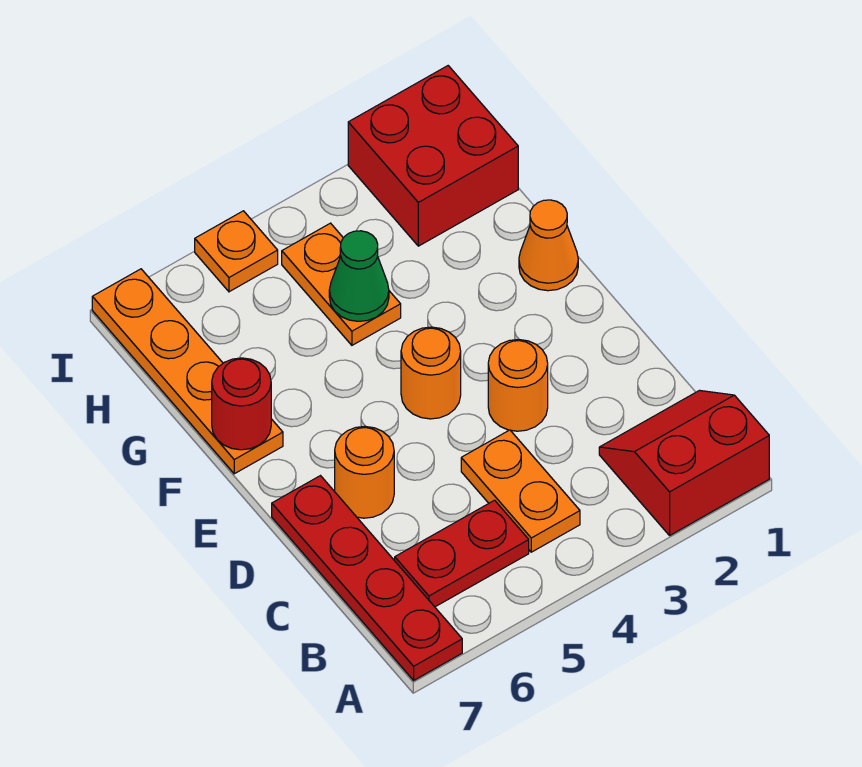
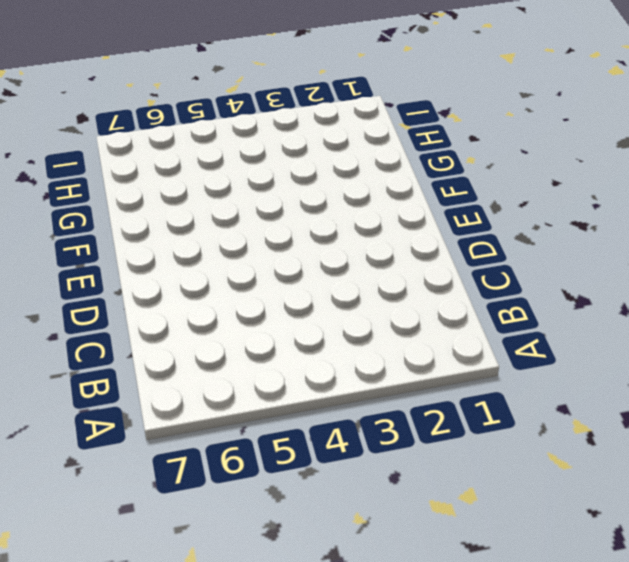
none -> red 2x2 slope [599,390,769,535]
none -> red 1x4 plate [272,476,462,680]
none -> orange 1x2 plate [461,430,580,552]

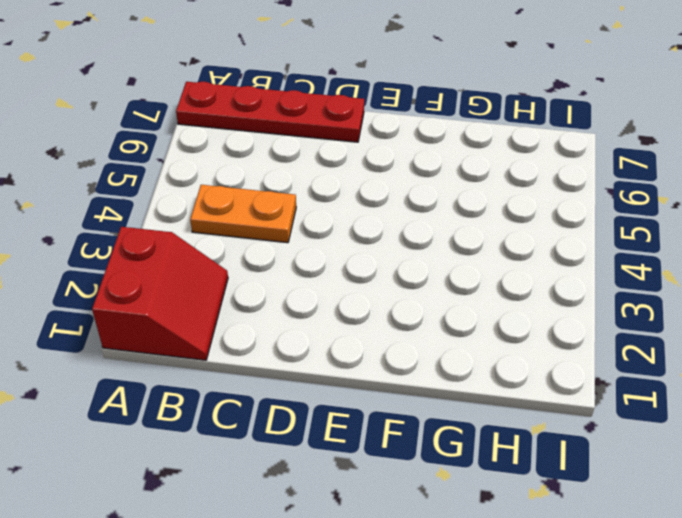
none -> red 1x2 plate [395,500,529,607]
none -> orange 1x1 round brick [488,340,548,431]
none -> orange 1x1 round brick [335,426,394,518]

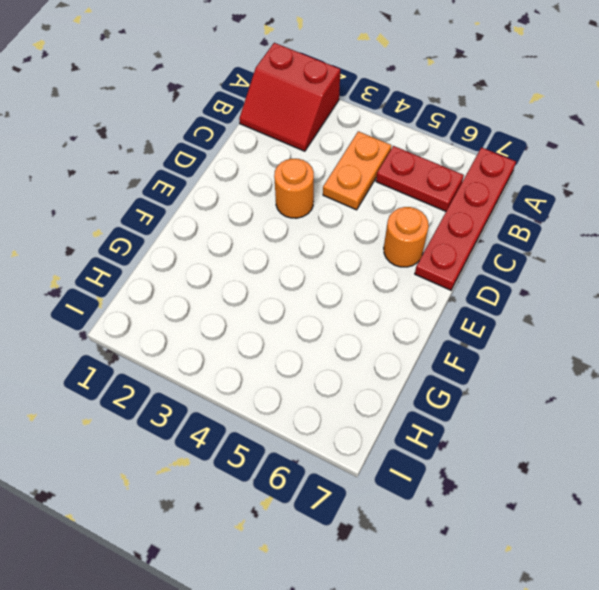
none -> orange 1x1 round brick [401,327,461,419]
none -> orange 1x1 cone [519,200,578,291]
none -> orange 1x4 plate [92,269,283,474]

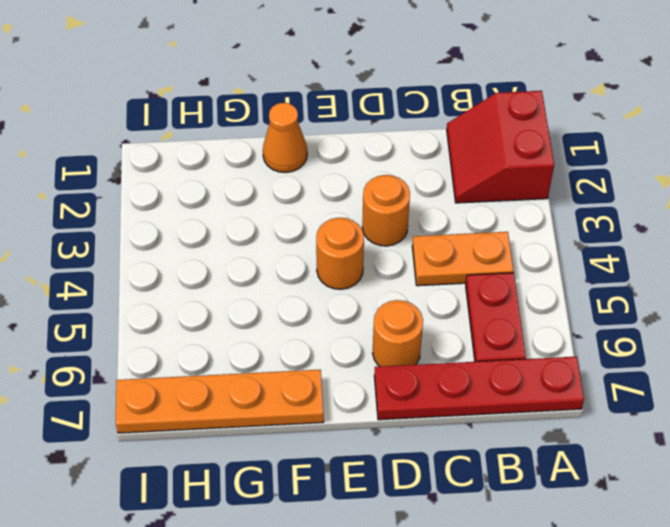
none -> orange 1x2 plate [282,223,401,345]
none -> red 2x2 brick [348,66,518,246]
none -> orange 1x1 plate [195,211,278,292]

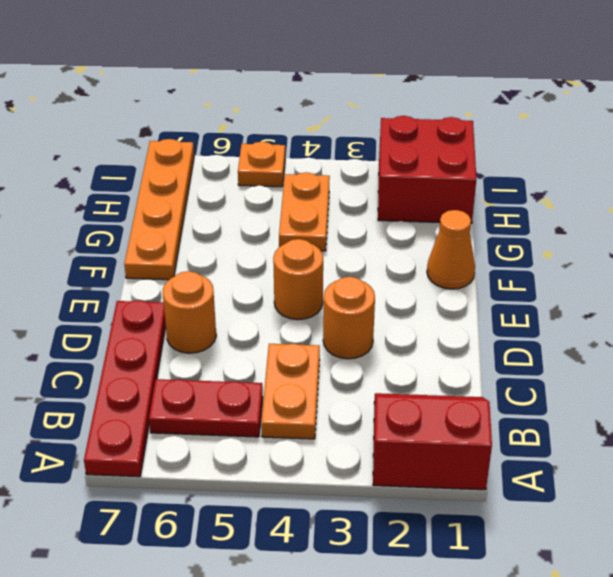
none -> red 1x1 round brick [212,358,271,450]
none -> green 1x1 cone [329,231,389,321]

